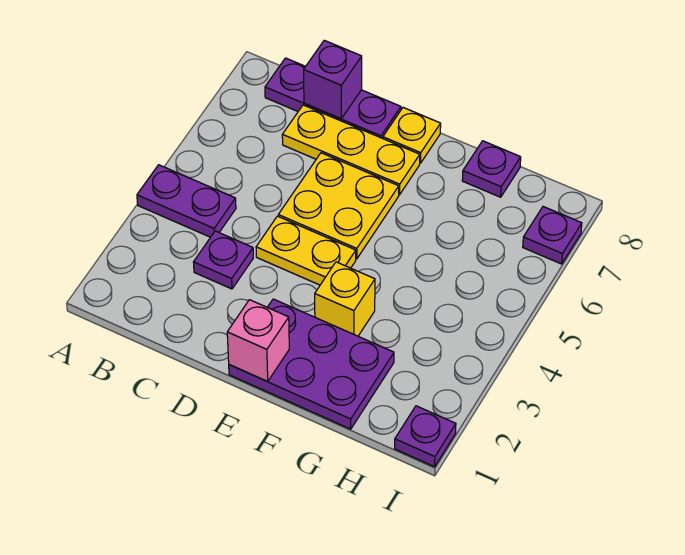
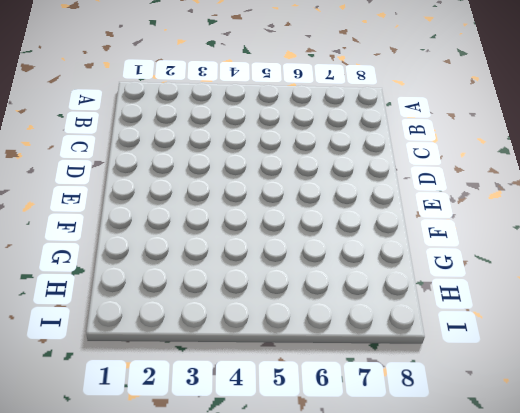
none -> purple 1x2 plate [137,165,236,237]
none -> purple 1x3 plate [265,58,401,139]
none -> purple 1x1 plate [194,231,253,289]

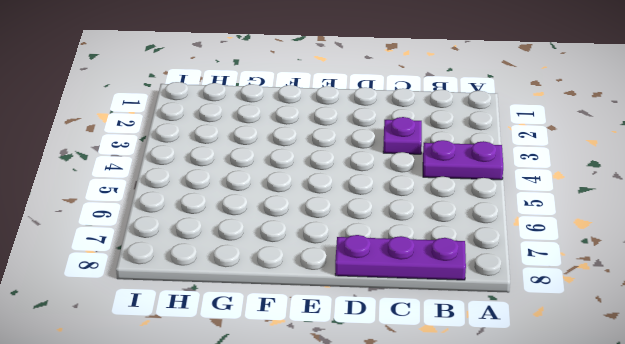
none -> yellow 1x3 plate [282,105,420,195]
none -> yellow 1x2 plate [256,216,356,285]
none -> yellow 2x2 plate [278,153,399,259]

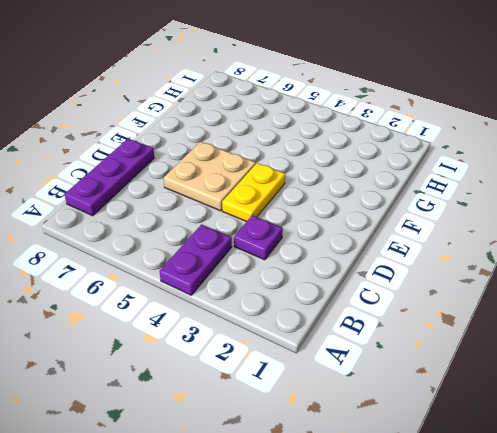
tan 2x2 plate [164,142,256,211] -> yellow 2x2 plate [278,153,399,259]
none -> yellow 1x3 plate [282,105,420,195]
none -> purple 2x3 plate [229,299,394,429]
none -> yellow 1x1 plate [383,108,441,163]

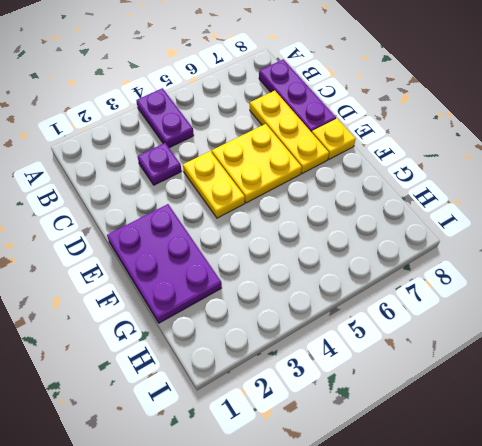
none -> yellow 1x1 brick [315,262,375,336]
none -> purple 1x1 plate [462,141,521,197]
none -> purple 1x1 plate [395,406,456,467]

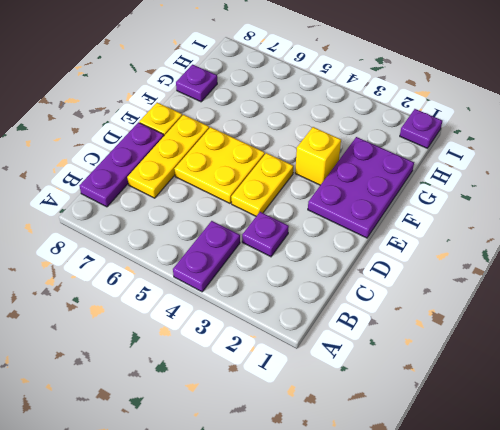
none -> purple 1x1 plate [523,207,582,264]
none -> purple 1x1 brick [304,40,362,119]
none -> pink 1x1 brick [227,300,289,381]

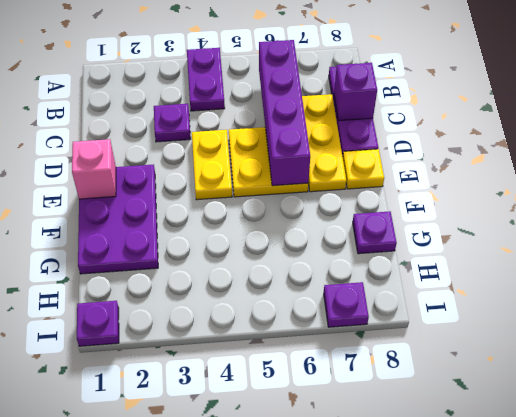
purple 1x4 brick [259,40,310,186] -> none
none -> yellow 1x1 brick [315,262,375,336]

